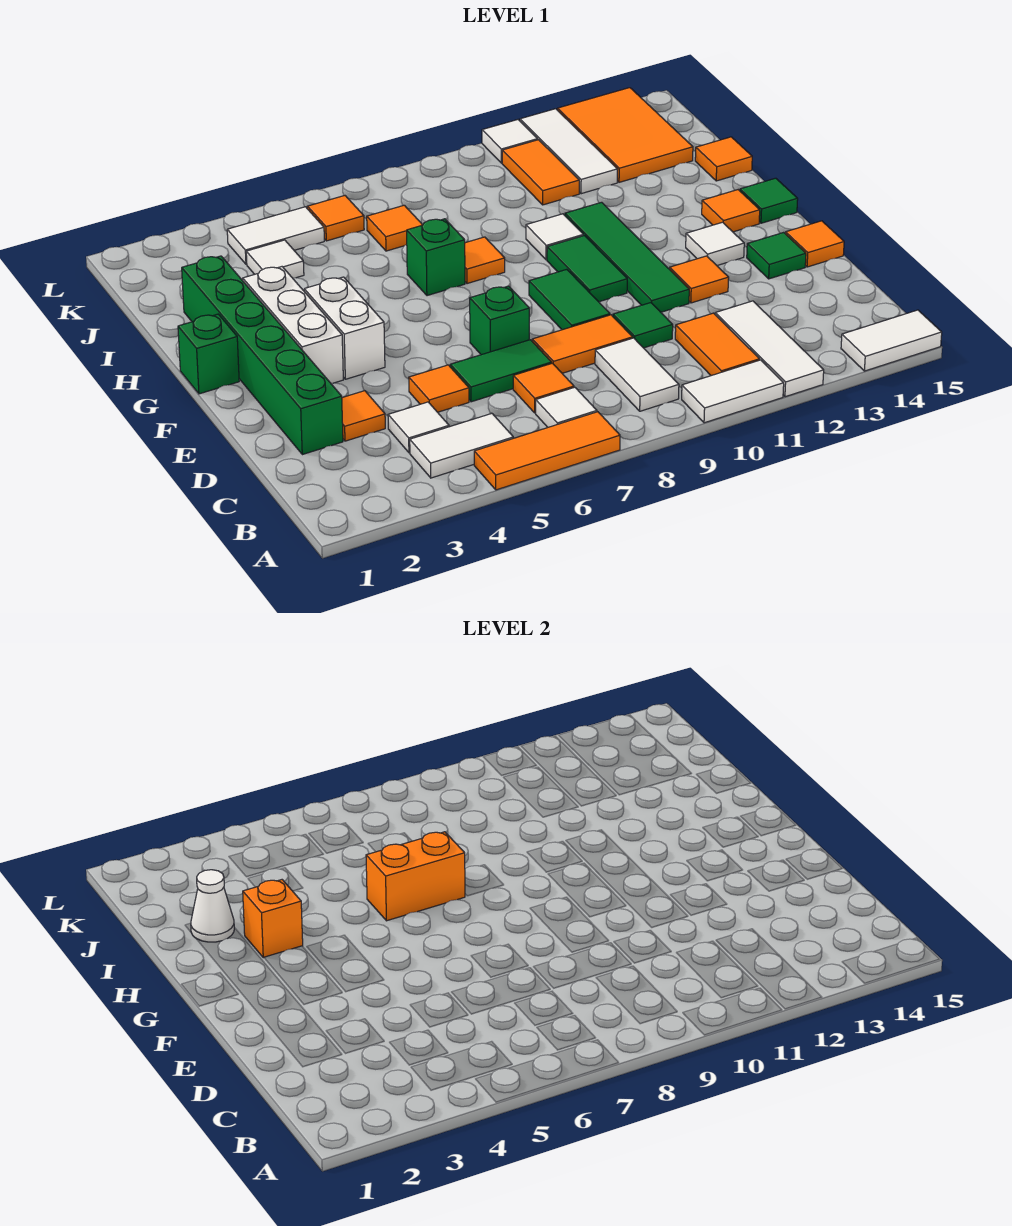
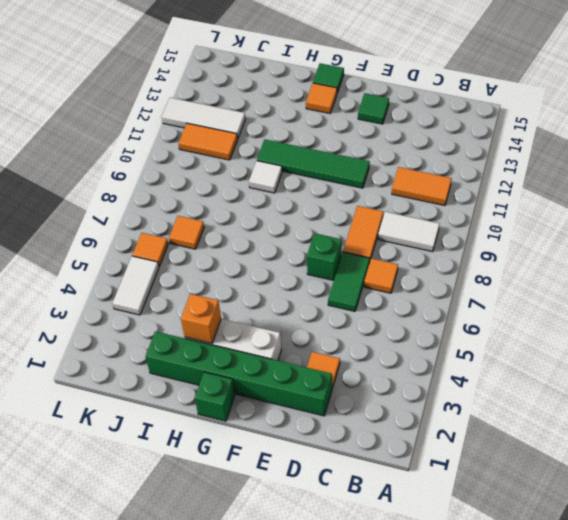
none -> orange 1x3 tile [474,412,620,490]
none -> white 1x2 tile [682,360,784,423]
none -> white 1x3 tile [715,301,824,397]
none -> white 1x2 tile [841,310,942,371]

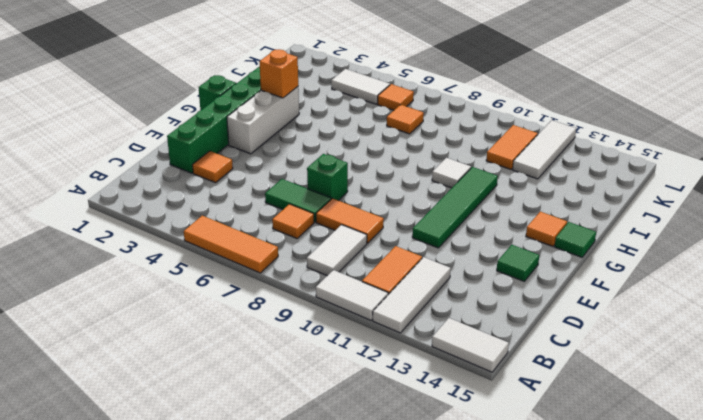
none -> white 1x2 tile [410,413,513,478]
none -> white 1x1 tile [536,387,597,427]
none -> white 1x1 tile [388,402,449,453]
none -> orange 1x1 tile [409,365,469,412]

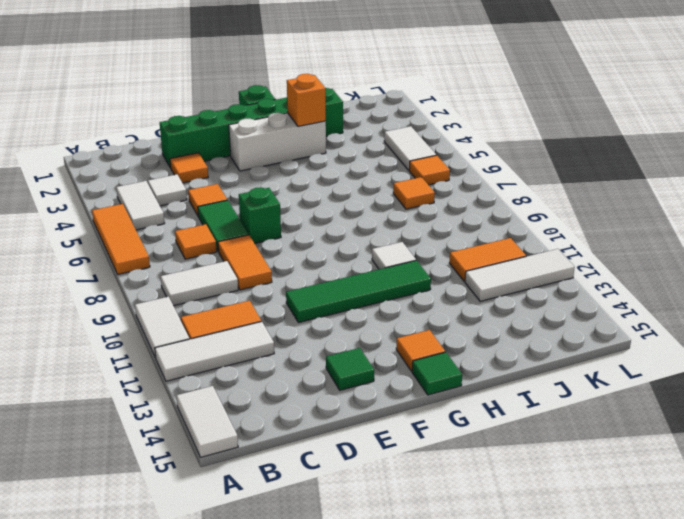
none -> white 1x1 tile [536,387,597,427]
none -> green 1x1 tile [613,303,673,348]
none -> green 1x2 tile [529,269,610,330]
none -> orange 1x1 tile [670,256,729,303]

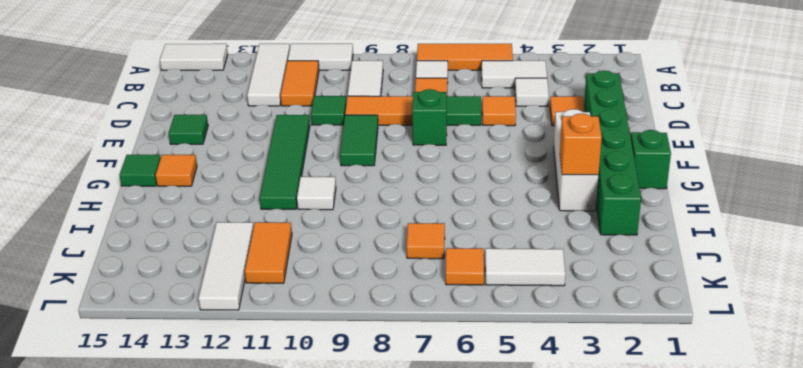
none -> orange 1x1 tile [670,256,729,303]
none -> orange 1x1 tile [786,221,844,267]
none -> white 1x2 brick [304,277,385,379]
none -> green 1x2 tile [547,236,627,302]

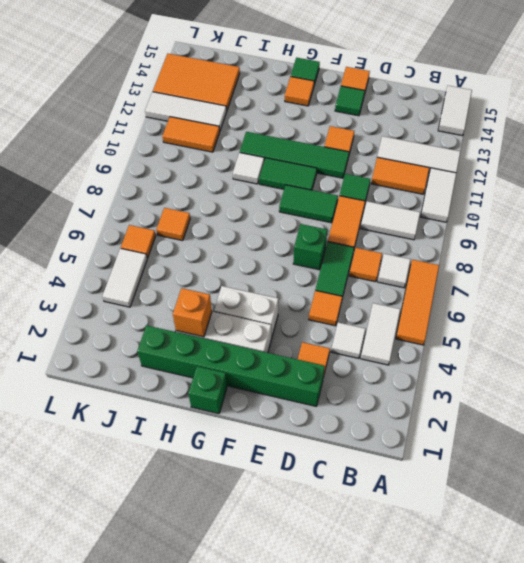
none -> white 1x1 tile [686,222,744,265]
none -> green 1x1 brick [407,219,465,296]
none -> orange 1x1 tile [465,237,505,284]
none -> orange 1x1 tile [695,137,752,181]

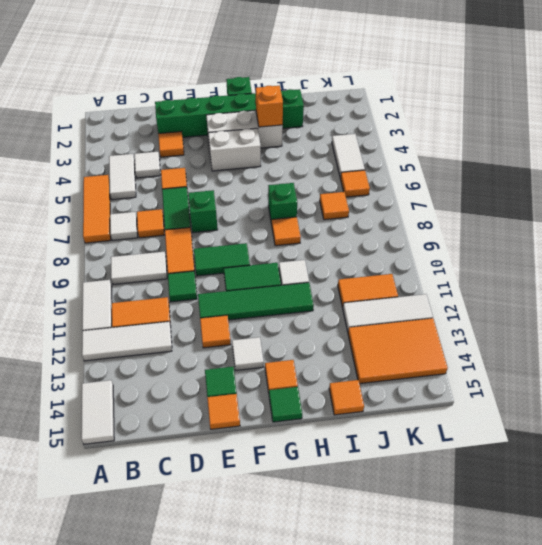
none -> white 1x1 tile [246,240,304,278]
none -> white 1x1 tile [482,120,538,163]
none -> orange 1x2 brick [366,832,465,921]
none -> white 1x1 cone [191,870,234,942]

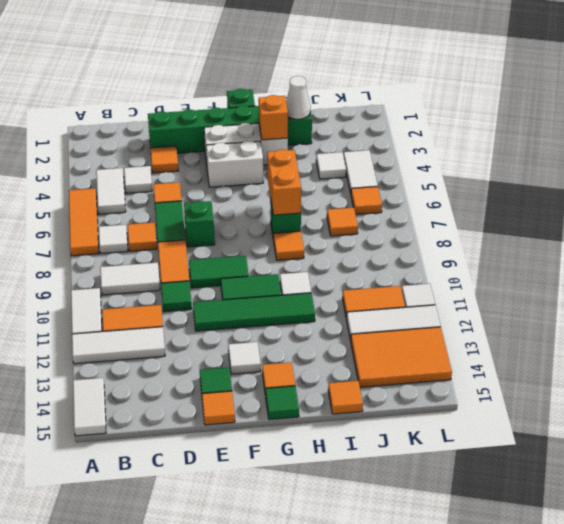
none -> orange 1x1 tile [670,256,729,303]

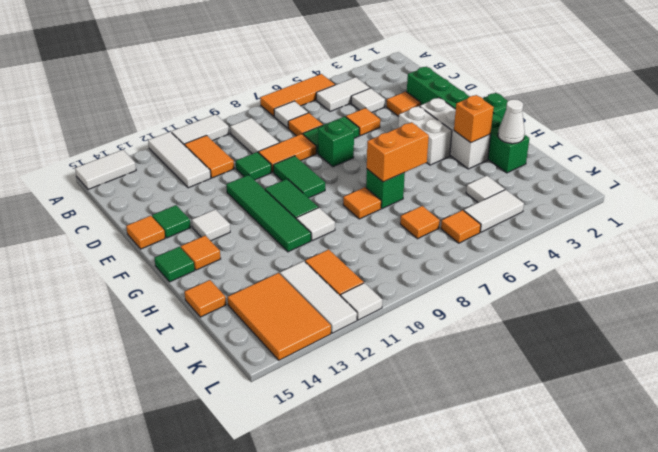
none -> orange 1x1 tile [670,256,729,303]

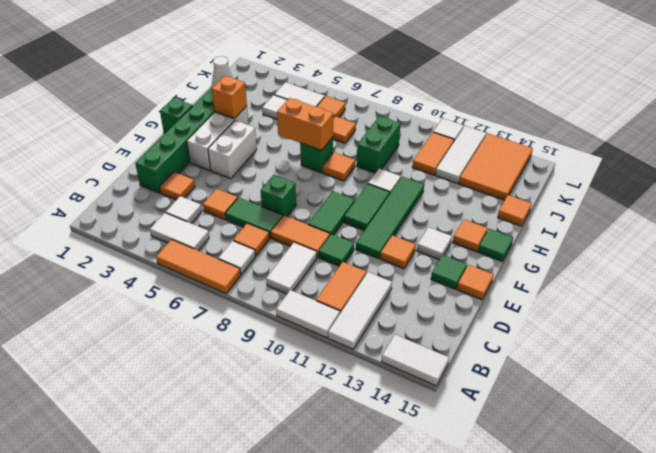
green 1x2 brick [357,116,401,173] -> none

